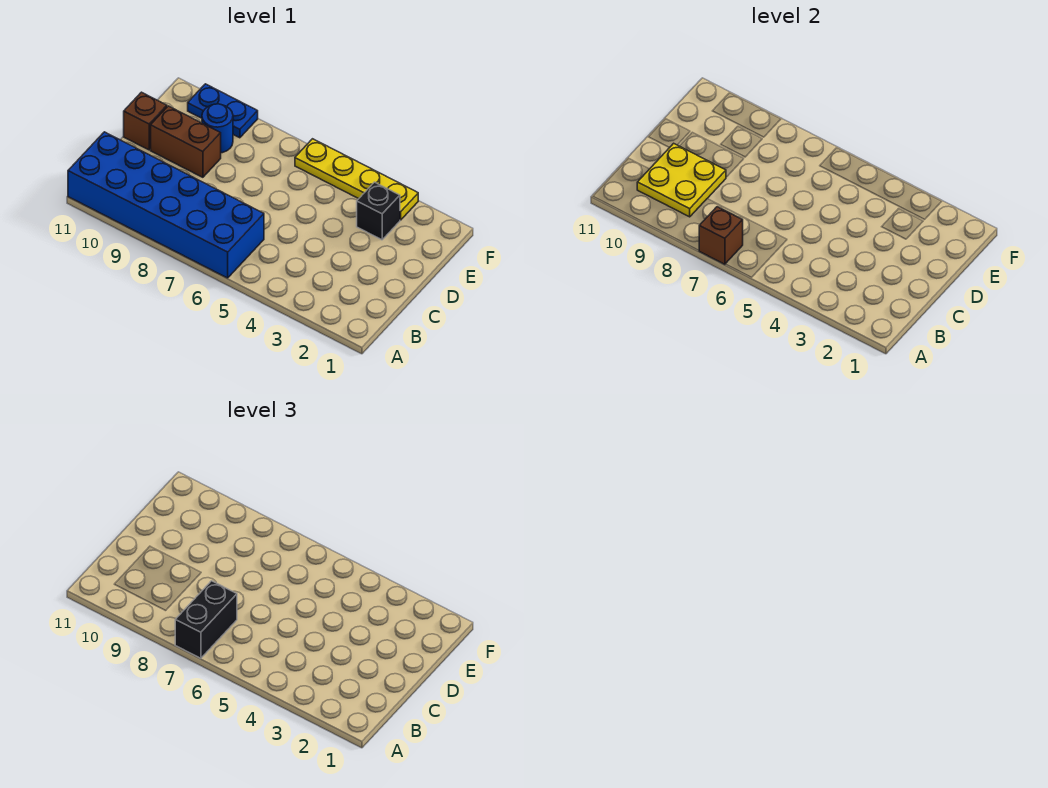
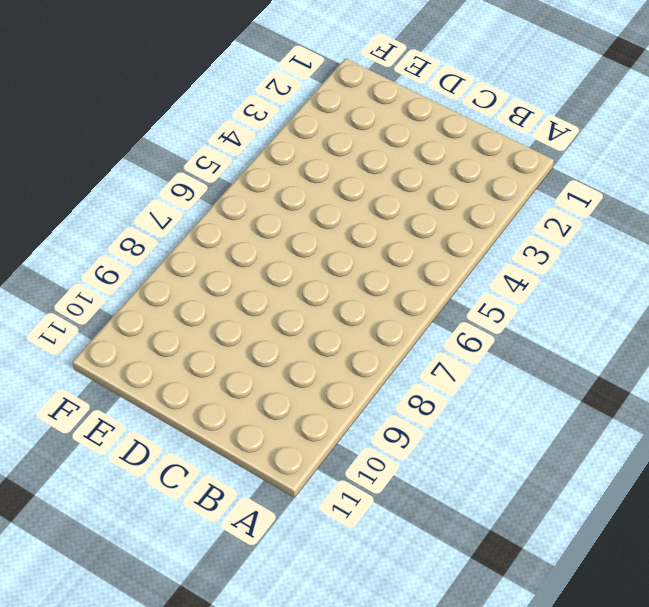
none -> blue 2x6 brick [68,132,264,278]
none -> brown 1x2 brick [151,106,221,177]

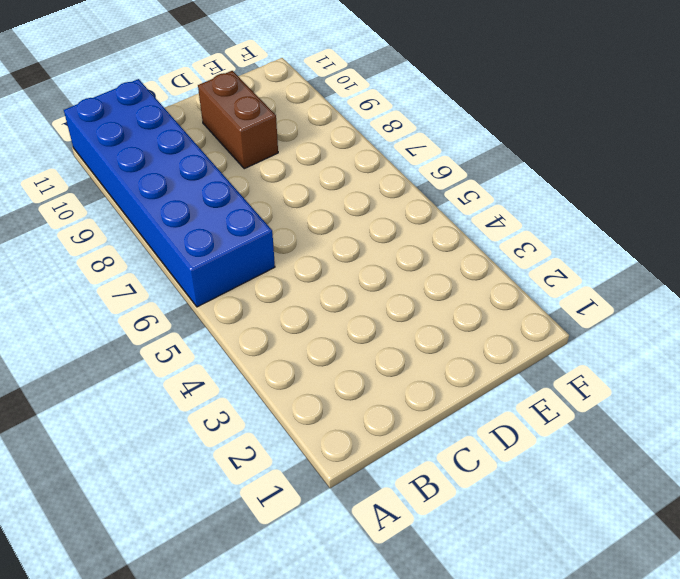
none -> brown 1x1 brick [124,92,167,150]
none -> black 1x1 brick [357,182,400,240]

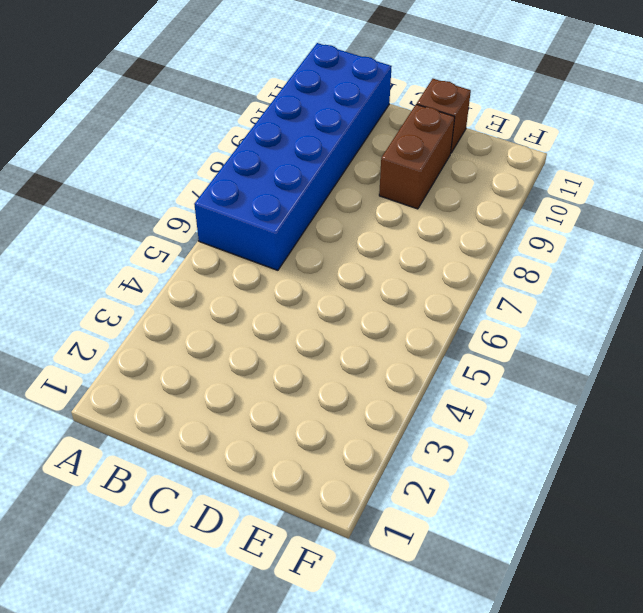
none -> black 1x1 brick [357,182,400,240]
none -> blue 1x1 round brick [202,104,233,153]

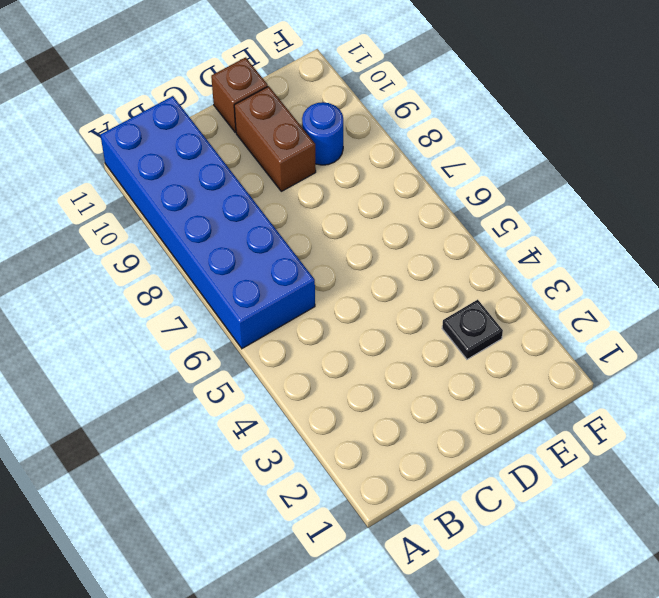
black 1x1 plate [442,300,503,359] -> black 1x1 brick [357,182,400,240]
none -> yellow 1x4 plate [295,139,418,220]
none -> blue 1x2 plate [188,84,258,138]

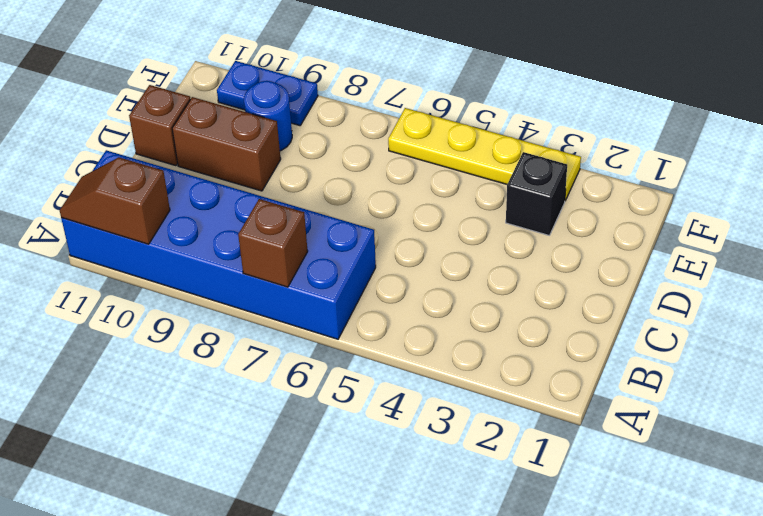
brown 1x2 slope [60,157,170,244] -> none
none -> yellow 2x2 plate [637,143,726,217]
none -> black 1x2 brick [175,581,237,658]

